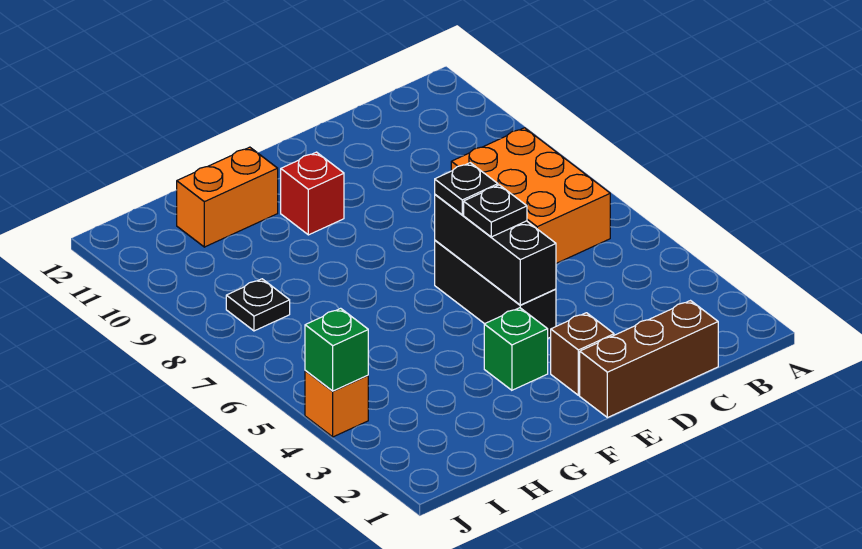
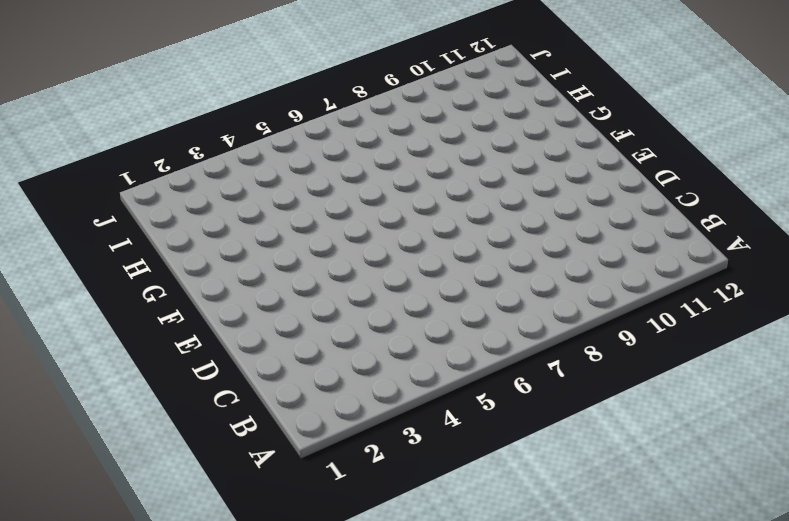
none -> orange 2x3 brick [451,128,610,263]
none -> brown 1x3 brick [580,301,718,418]
none -> brown 1x1 brick [551,313,614,395]

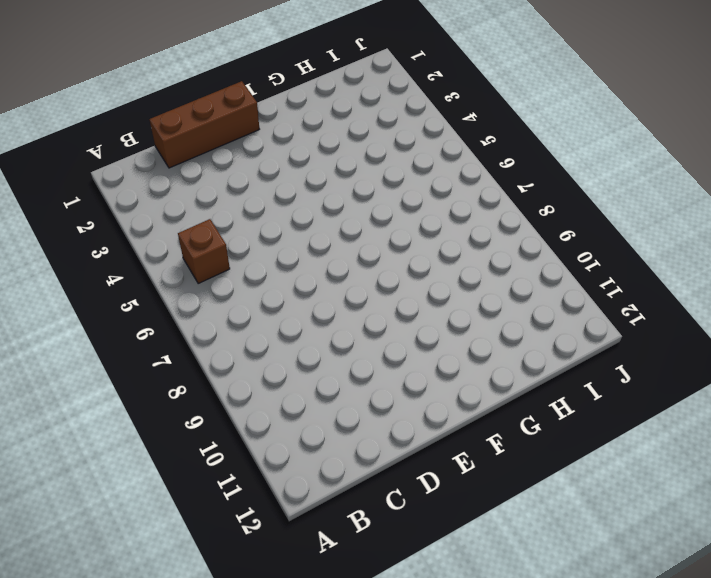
brown 1x1 brick [178,219,230,283] -> brown 1x1 brick moved to [551,313,614,395]
none -> orange 2x3 brick [451,128,610,263]
none -> black 1x3 brick [435,240,556,338]
none -> green 1x1 brick [484,308,548,390]

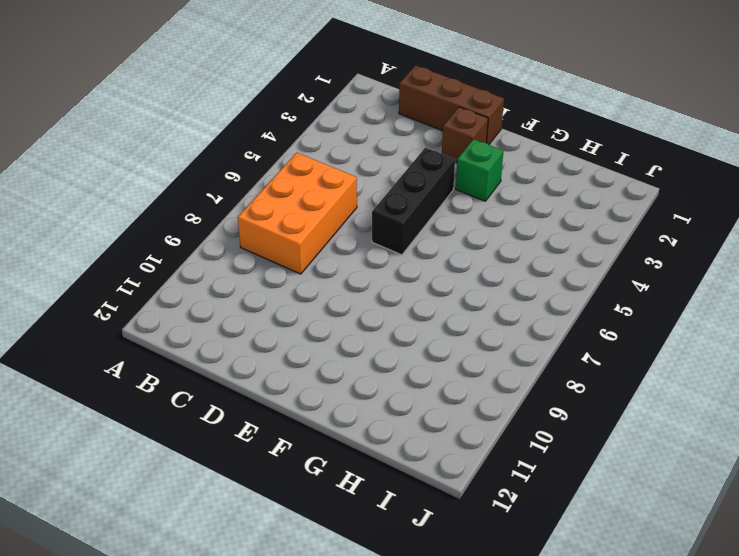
none -> red 1x1 brick [281,152,344,235]
none -> orange 1x2 brick [177,147,278,247]
none -> black 1x1 plate [226,279,290,331]

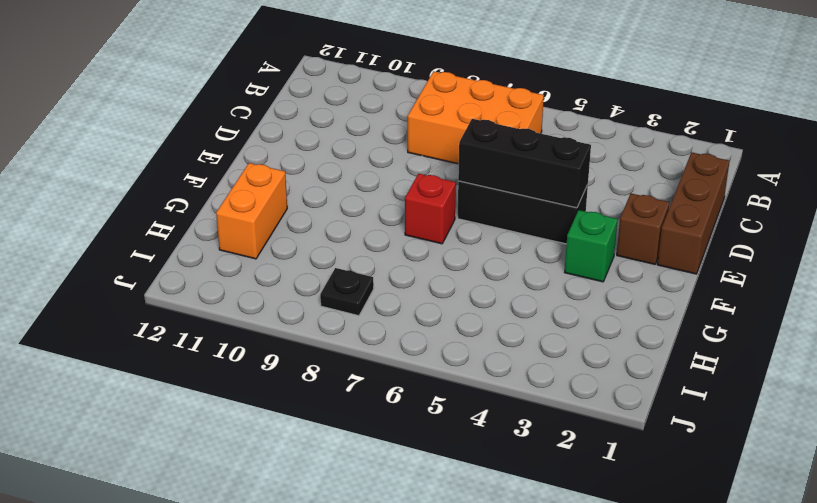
red 1x1 brick [405,174,456,244] -> red 1x1 brick moved to [281,152,344,235]
none -> orange 1x1 brick [305,371,368,437]
none -> green 1x1 brick [305,308,368,391]
none -> black 1x1 plate [464,185,527,237]

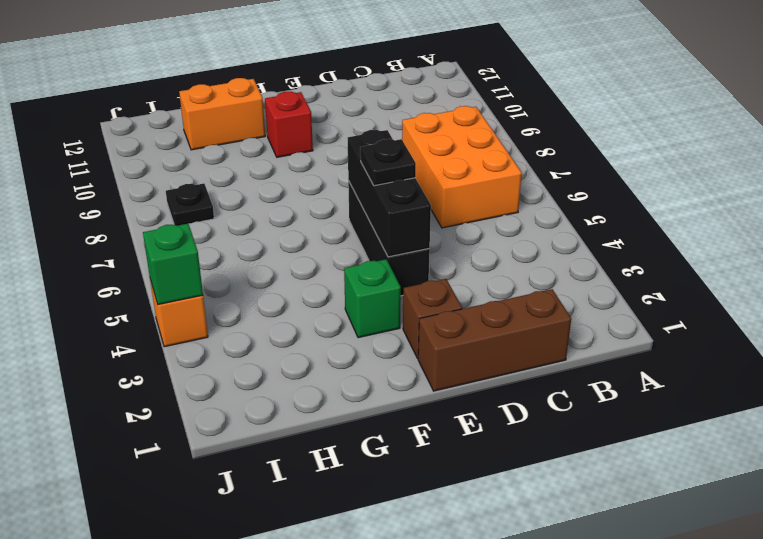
none -> black 1x1 plate [435,163,498,215]

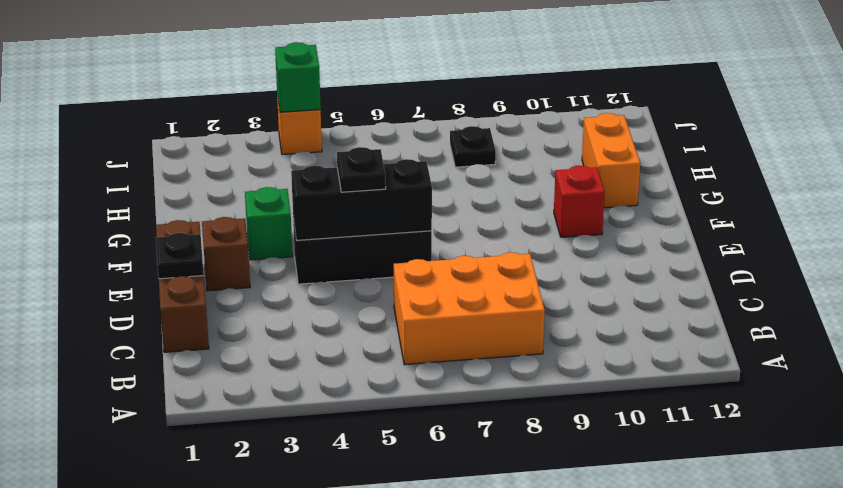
black 1x1 plate [156,233,204,279] -> black 1x1 plate moved to [435,163,498,215]

